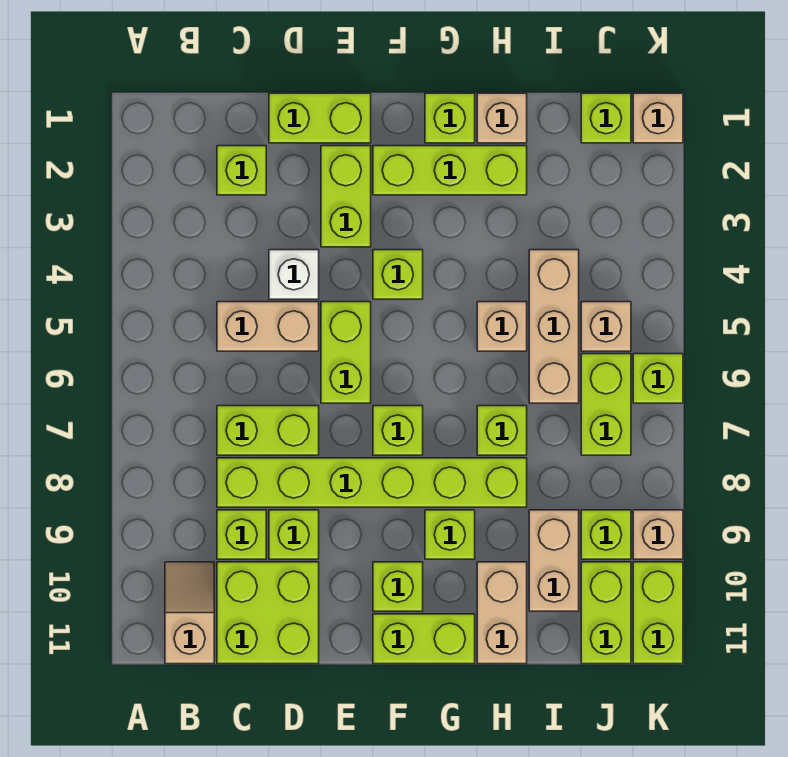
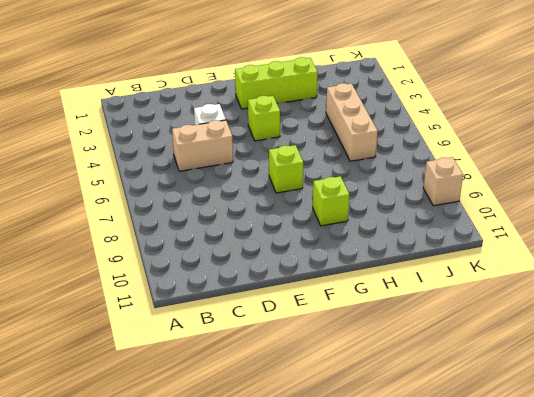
none -> tan 1x2 slope [165,562,214,664]
none -> lime 1x1 brick [217,146,266,195]
none -> lime 1x2 brick [217,406,319,455]
none -> lime 1x6 brick [217,458,527,507]

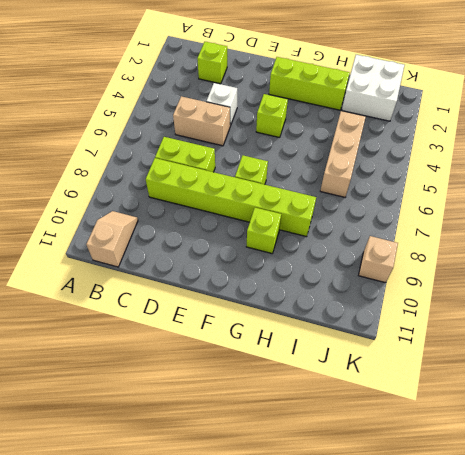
white 2x2 brick [342,55,404,121] -> lime 1x1 brick [581,93,631,143]
none -> lime 1x1 brick [217,510,266,559]
none -> lime 2x2 brick [217,562,319,664]
none -> lime 1x2 brick [269,93,371,143]
none -> lime 1x1 brick [269,510,319,559]

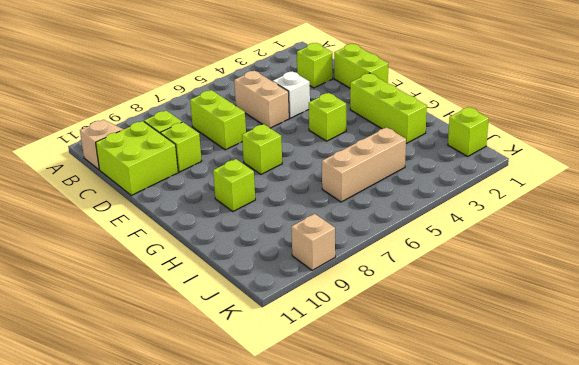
none -> lime 1x6 brick [217,458,527,507]
none -> lime 1x2 brick [321,146,371,247]
none -> lime 1x2 brick [321,302,371,403]
none -> lime 1x1 brick [373,562,423,611]

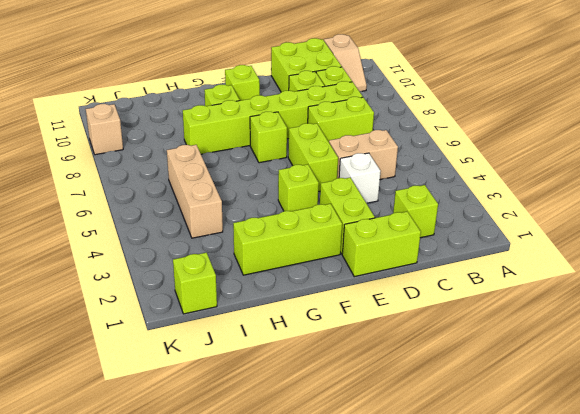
none -> lime 1x2 brick [373,614,475,664]
none -> lime 1x1 brick [425,93,475,143]
none -> tan 1x1 brick [477,93,527,143]
none -> tan 1x1 brick [477,302,527,351]

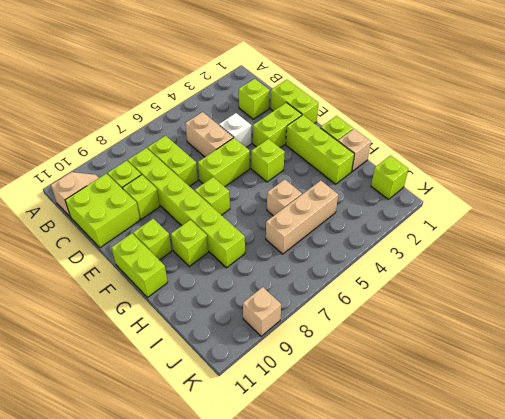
none -> lime 1x1 brick [477,406,527,455]
none -> tan 1x2 brick [477,562,527,664]
none -> tan 1x2 brick [529,510,579,611]
none -> tan 1x1 brick [581,302,631,351]

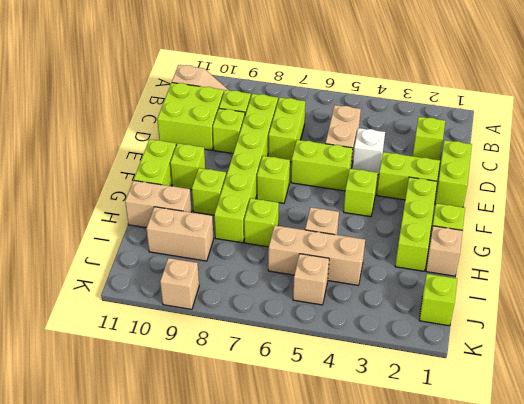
none -> lime 1x2 brick [581,354,631,455]
none -> lime 1x1 brick [581,510,631,559]
none -> lime 1x2 brick [581,562,631,664]
none -> tan 1x1 brick [633,93,683,143]

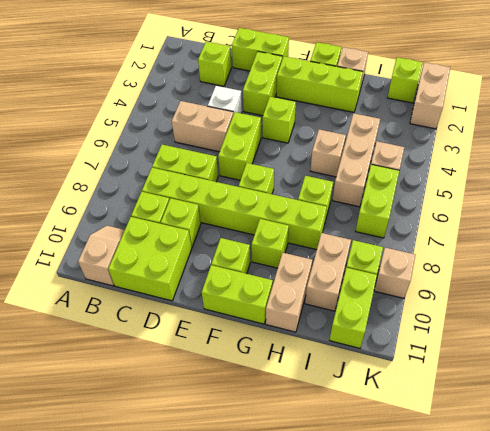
tan 1x2 brick [410,62,450,129] -> tan 1x1 brick [633,93,683,143]
none -> lime 1x1 brick [633,354,683,403]
none -> lime 1x2 brick [633,562,683,664]

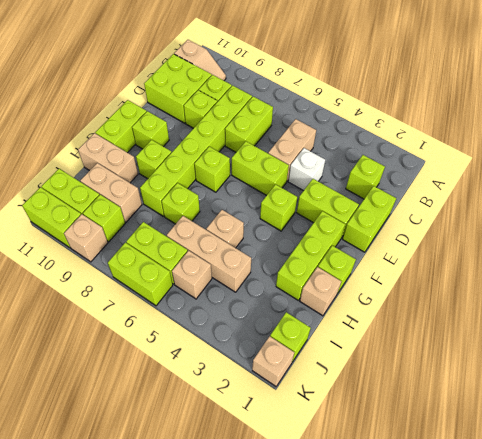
lime 1x2 brick [108,243,173,306] -> lime 1x1 brick [633,354,683,403]

